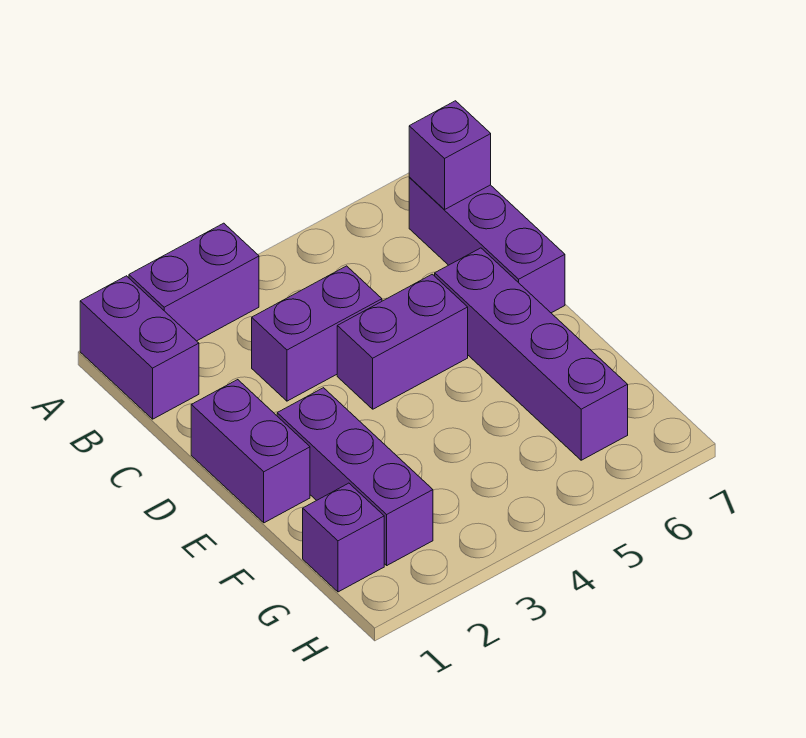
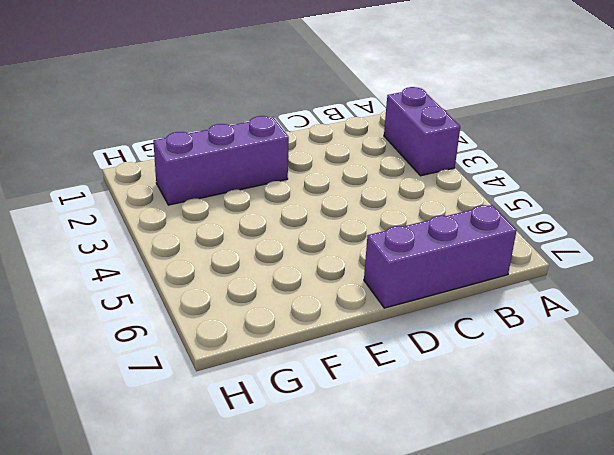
none -> purple 1x2 brick [80,276,199,419]
none -> purple 1x2 brick [252,266,382,401]

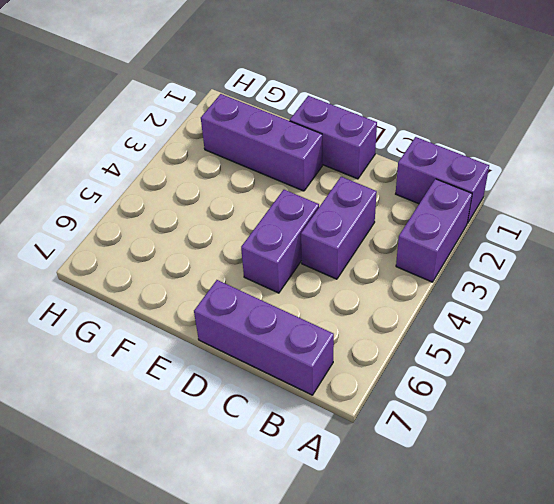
none -> purple 1x4 brick [435,248,628,460]
none -> purple 1x1 brick [303,483,384,592]

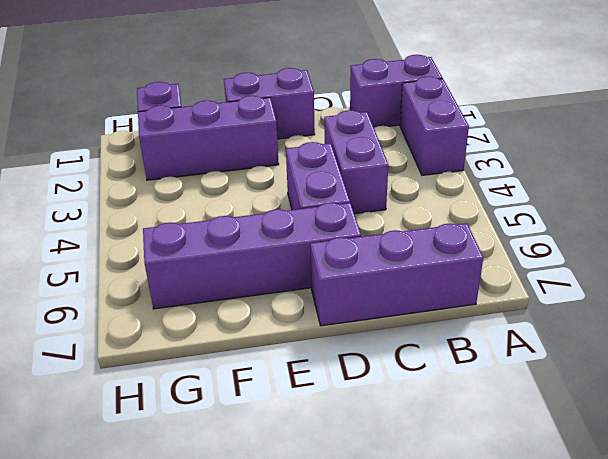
none -> purple 1x1 brick [409,101,491,209]

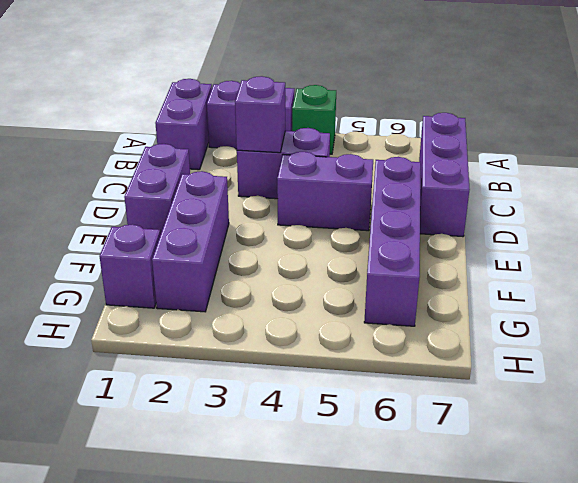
green 1x1 brick [292,85,336,154] -> none
purple 1x1 brick [235,76,285,153] -> purple 1x1 brick moved to [409,101,491,209]

